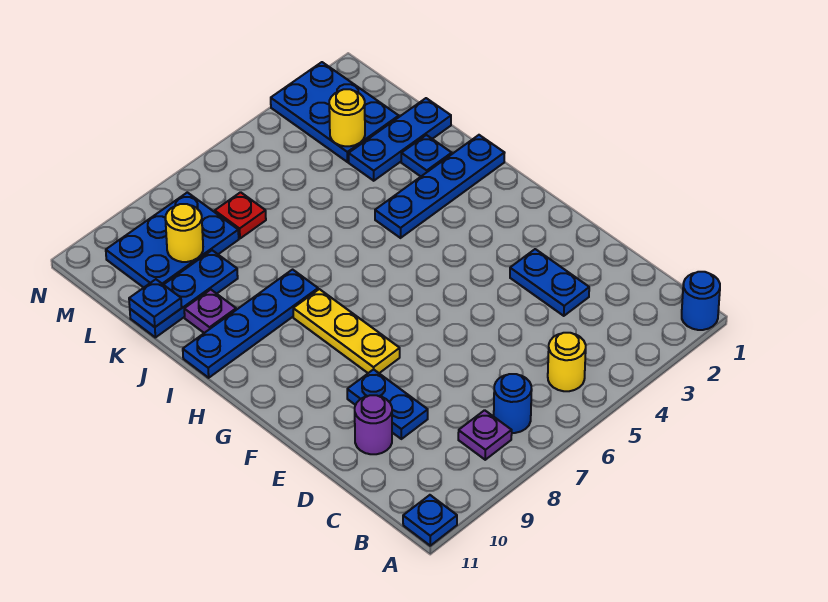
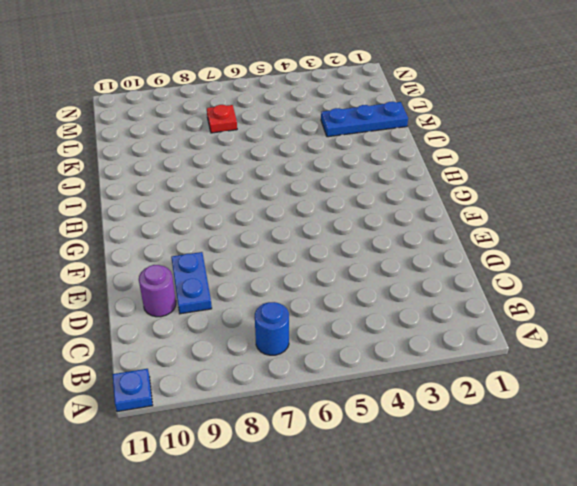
none -> blue 1x1 round brick [682,272,720,330]
none -> yellow 1x1 round brick [548,333,586,391]
none -> purple 1x1 plate [458,410,512,460]

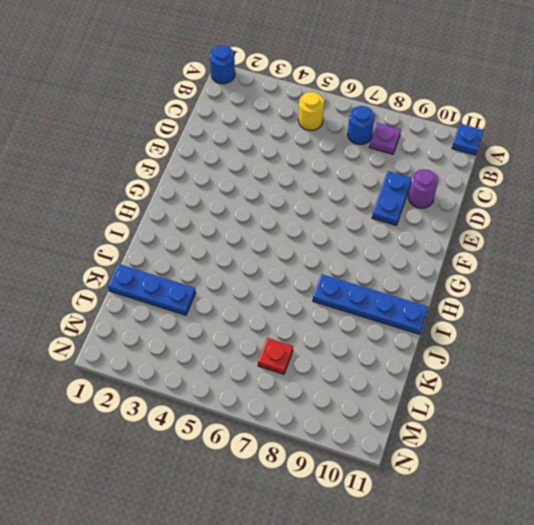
none -> blue 1x2 plate [510,249,589,316]
none -> yellow 1x3 plate [293,289,400,373]
none -> blue 1x4 plate [375,135,504,238]

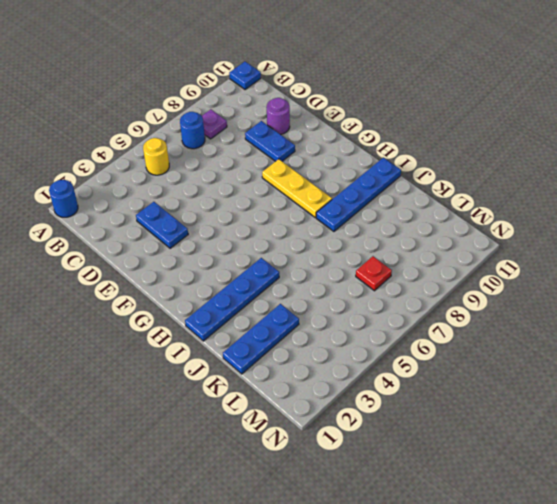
none -> blue 1x1 plate [401,135,452,176]
none -> purple 1x1 plate [184,290,236,333]
none -> blue 1x3 plate [130,250,238,337]

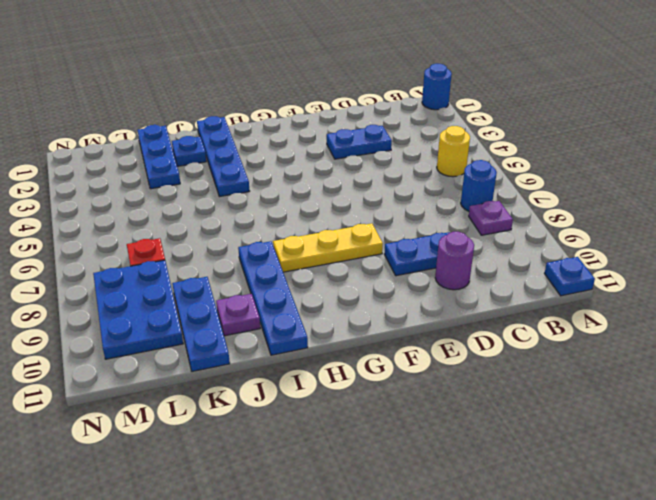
none -> blue 2x3 plate [271,62,399,162]
none -> blue 1x1 plate [129,279,182,327]
none -> yellow 1x1 round brick [329,89,365,146]

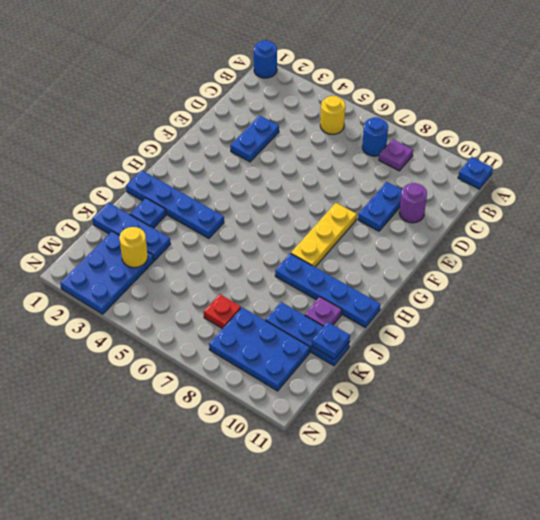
none -> yellow 1x1 round brick [165,204,203,262]

